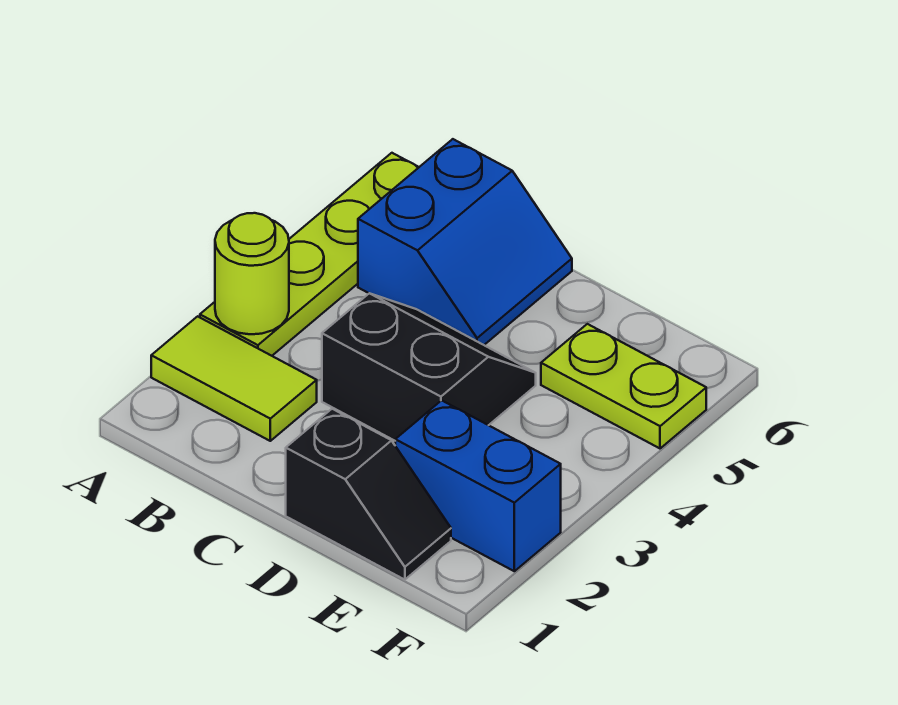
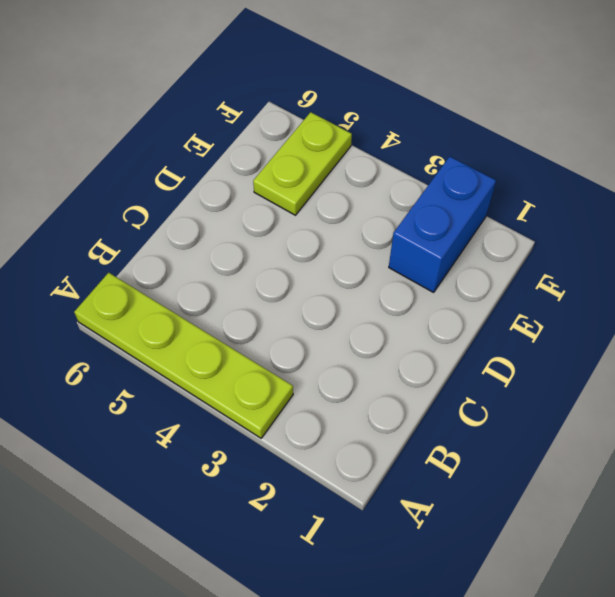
none -> lime 1x2 tile [151,316,317,441]
none -> blue 2x2 slope [358,139,572,345]

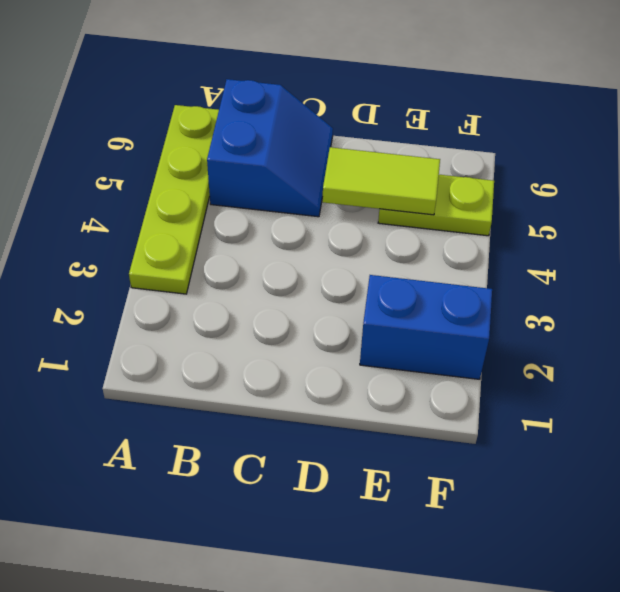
lime 1x2 tile [322,147,440,215] -> lime 1x2 tile moved to [151,316,317,441]
none -> black 2x2 slope [322,293,536,441]
none -> black 1x2 slope [286,409,451,580]

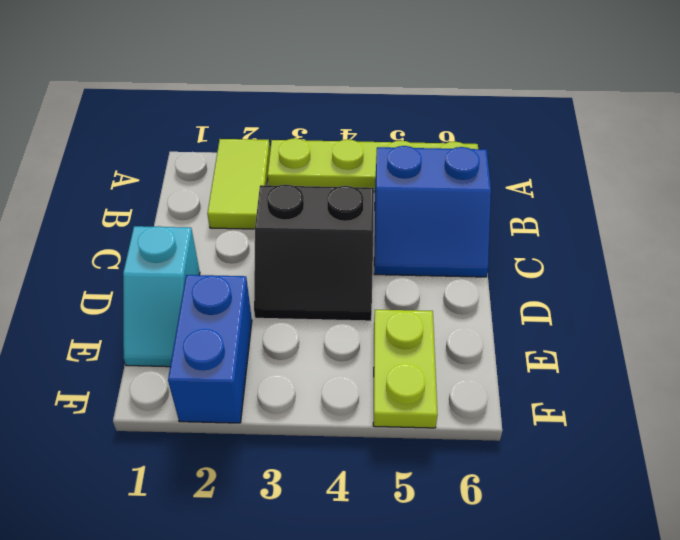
black 2x2 slope [254,185,374,321] -> black 2x2 slope turned to [322,293,536,441]
cyan 1x2 slope [123,226,200,367] -> black 1x2 slope [286,409,451,580]
none -> lime 1x1 round brick [215,213,289,334]

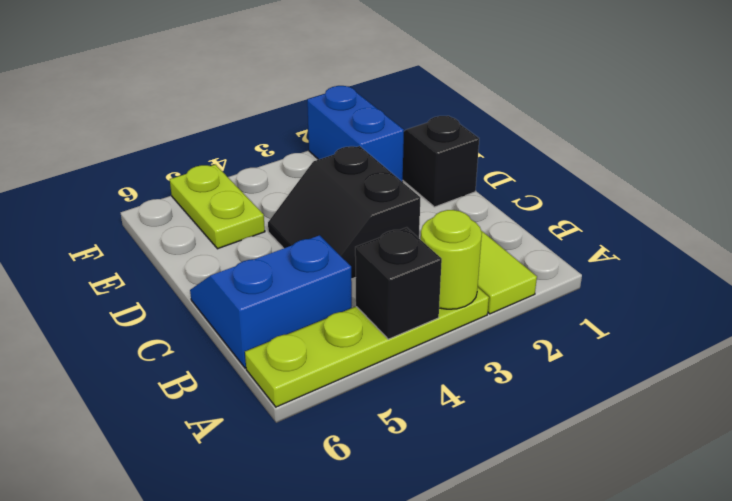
black 1x1 brick [355,227,442,339] -> none

